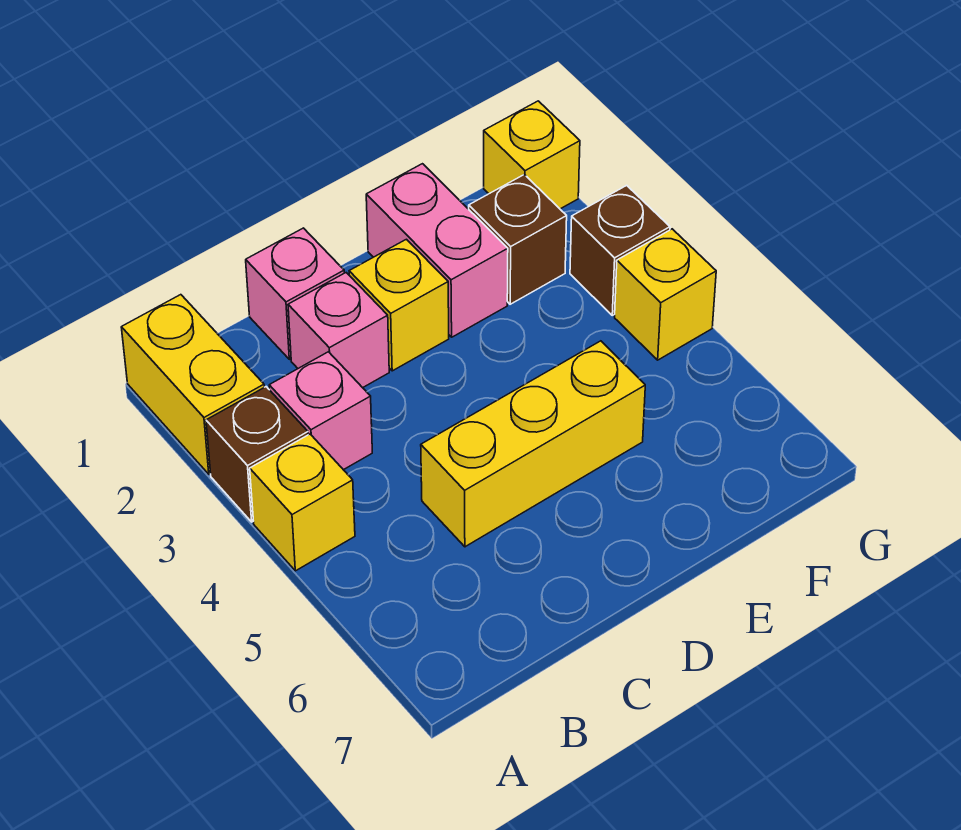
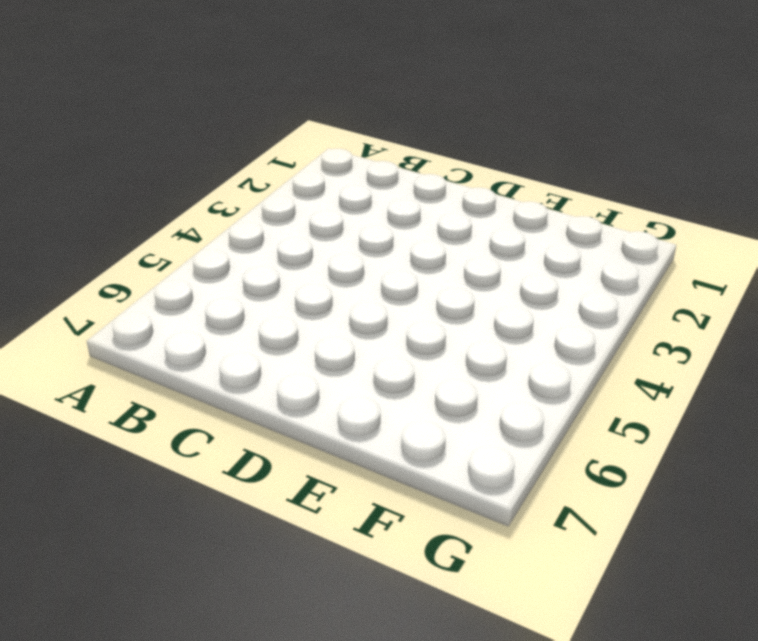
none -> yellow 1x2 brick [121,295,264,474]
none -> brown 1x1 brick [206,387,308,522]
none -> yellow 1x1 brick [250,434,355,571]

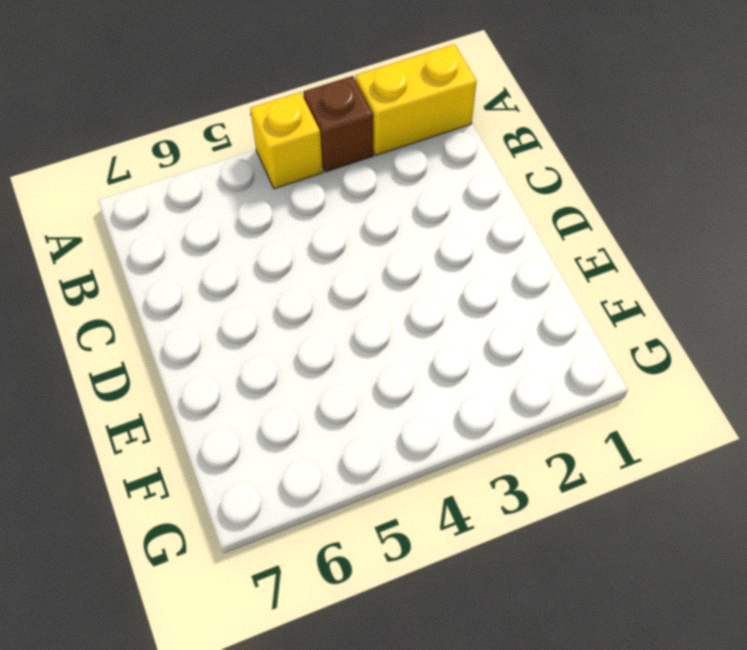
none -> pink 1x1 brick [269,352,372,470]
none -> pink 1x1 brick [246,228,344,359]
none -> pink 1x1 brick [288,273,389,388]

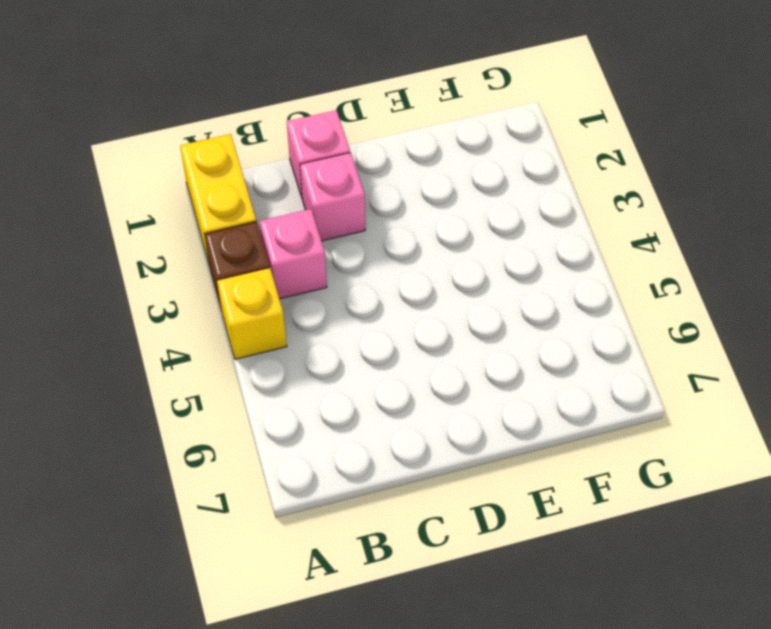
none -> yellow 1x3 brick [421,341,645,547]
none -> yellow 1x1 brick [349,239,449,371]
none -> pink 1x2 brick [366,164,508,337]

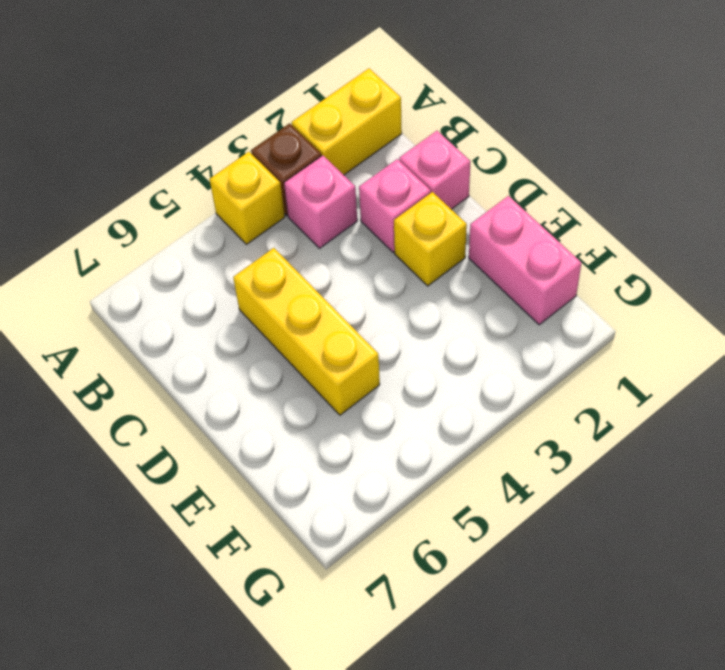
pink 1x2 brick [469,196,582,325] -> pink 1x2 brick turned to [366,164,508,337]
none -> brown 1x1 brick [469,175,567,304]
none -> yellow 1x1 brick [484,101,580,209]
none -> brown 1x1 brick [570,185,670,315]

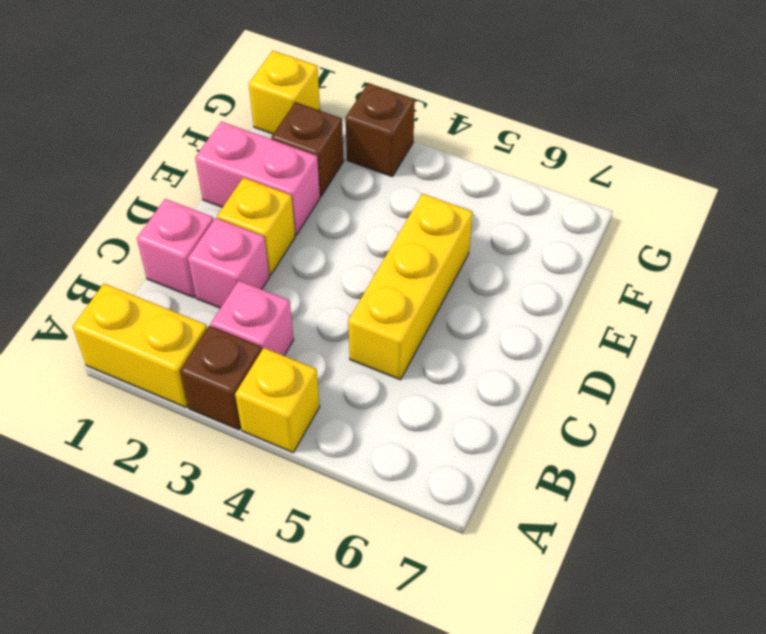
none -> yellow 1x1 brick [615,229,716,360]

